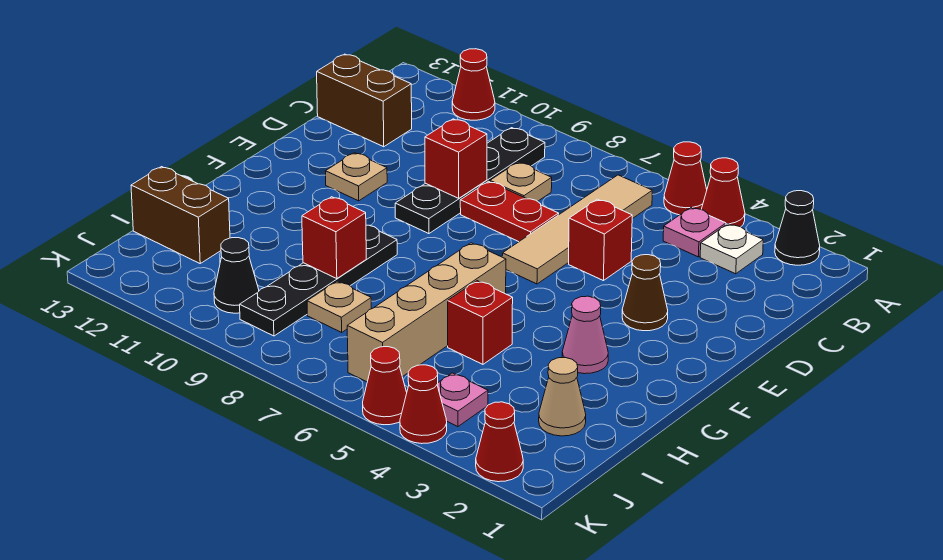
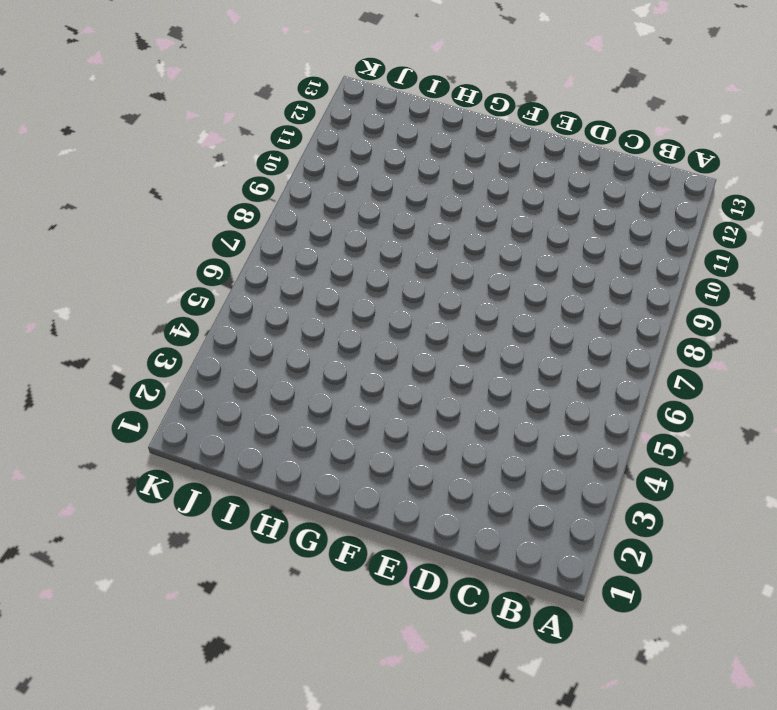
none -> black 1x1 cone [775,191,820,265]
none -> red 1x1 cone [701,158,745,227]
none -> red 1x1 cone [664,142,707,215]

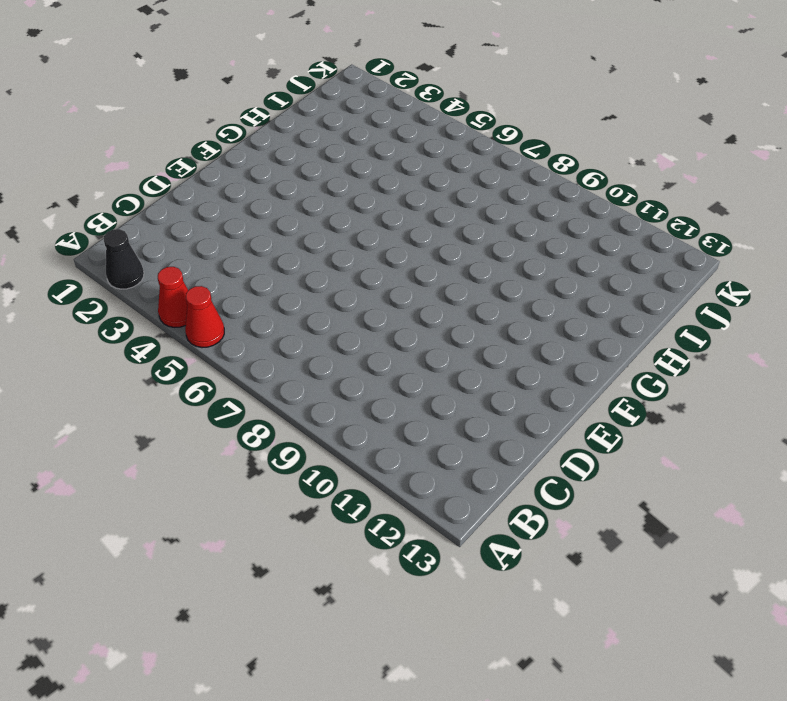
none -> red 1x1 cone [452,49,495,120]
none -> white 1x1 plate [700,224,763,274]
none -> pink 1x1 plate [663,208,726,257]

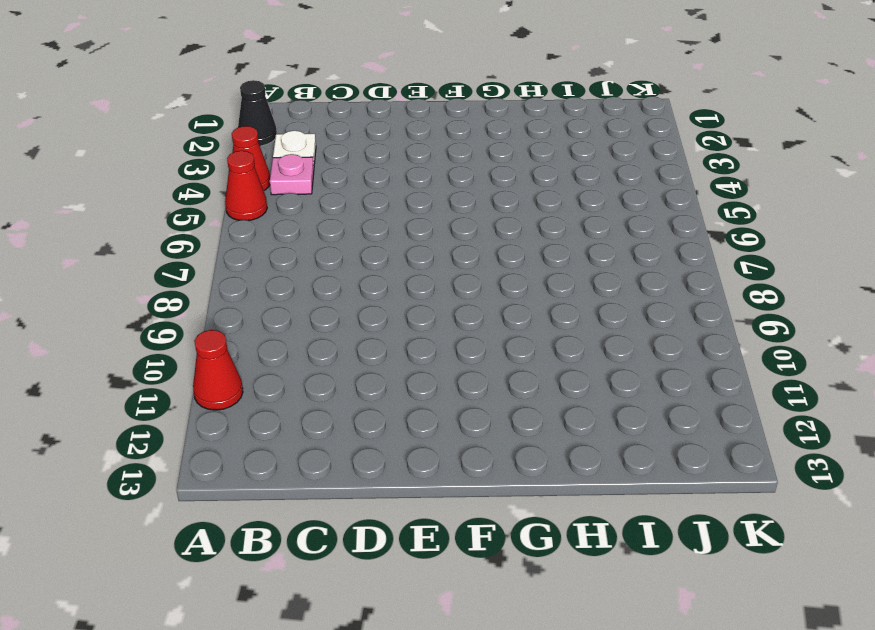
none -> tan 1x4 tile [502,175,652,284]
none -> black 1x4 plate [395,128,545,234]
none -> tan 1x1 plate [490,162,552,201]

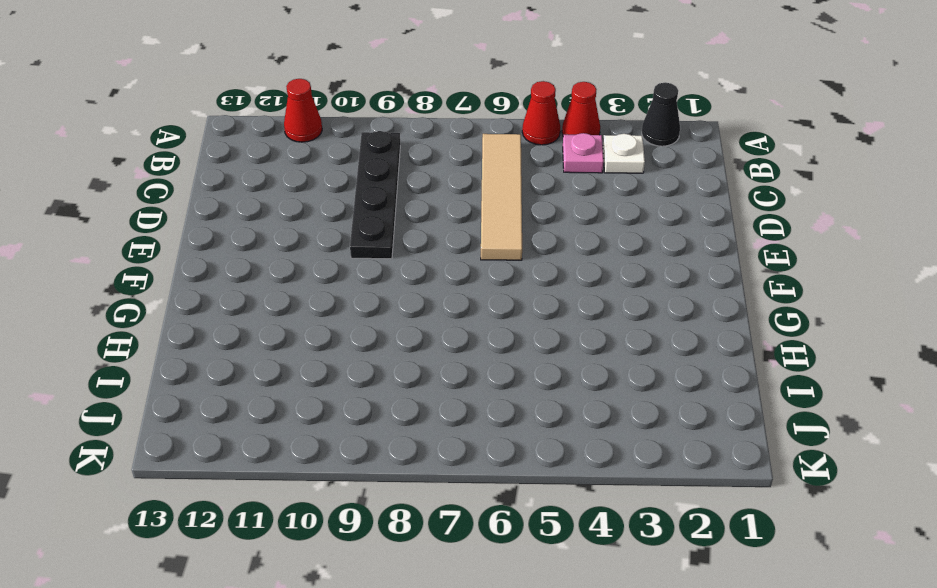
none -> tan 1x1 plate [490,162,552,201]
none -> brown 1x2 brick [317,54,412,147]
none -> red 1x1 brick [569,199,632,281]

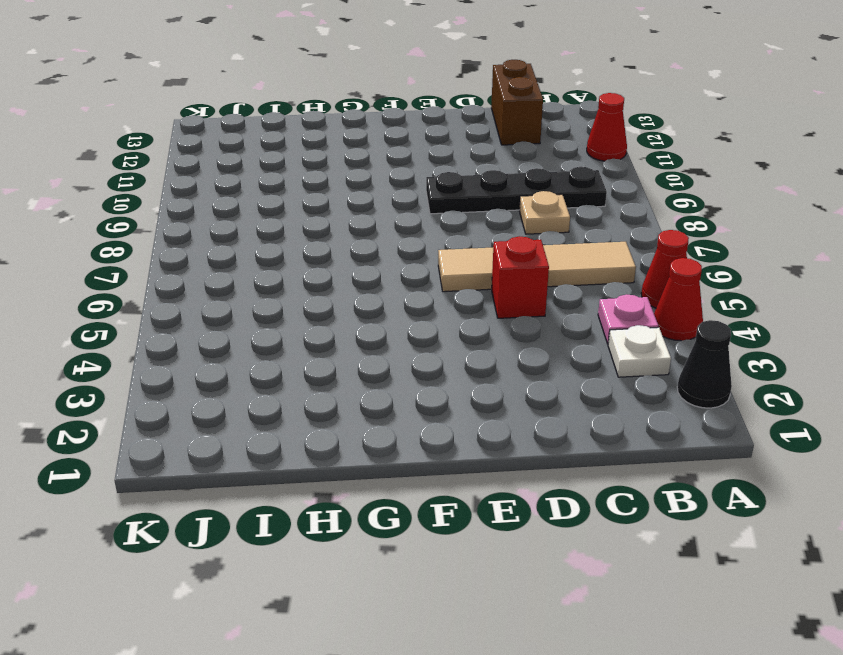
none -> red 1x2 plate [460,181,559,242]
none -> brown 1x1 cone [622,255,668,331]
none -> tan 1x1 plate [326,153,387,201]

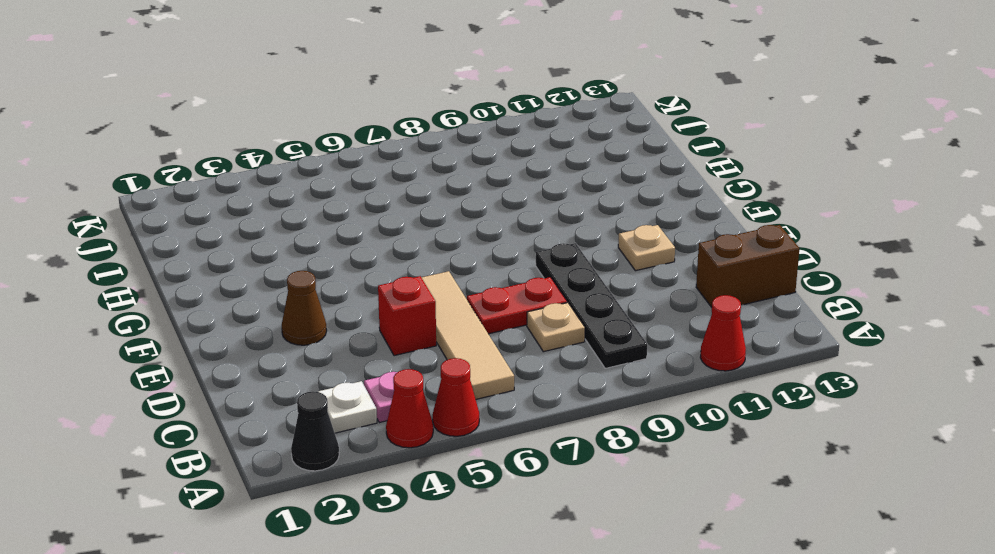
none -> pink 1x1 cone [562,296,608,374]
none -> tan 1x4 brick [347,243,506,382]
none -> black 1x4 plate [240,225,397,336]

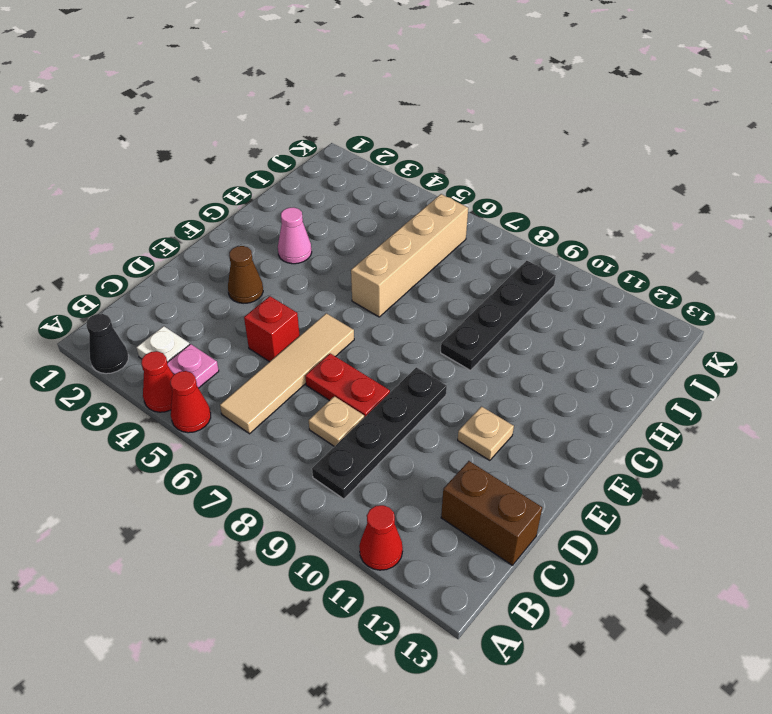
none -> red 1x1 brick [448,281,513,364]
none -> tan 1x1 cone [539,358,586,436]
none -> tan 1x1 plate [307,281,372,332]

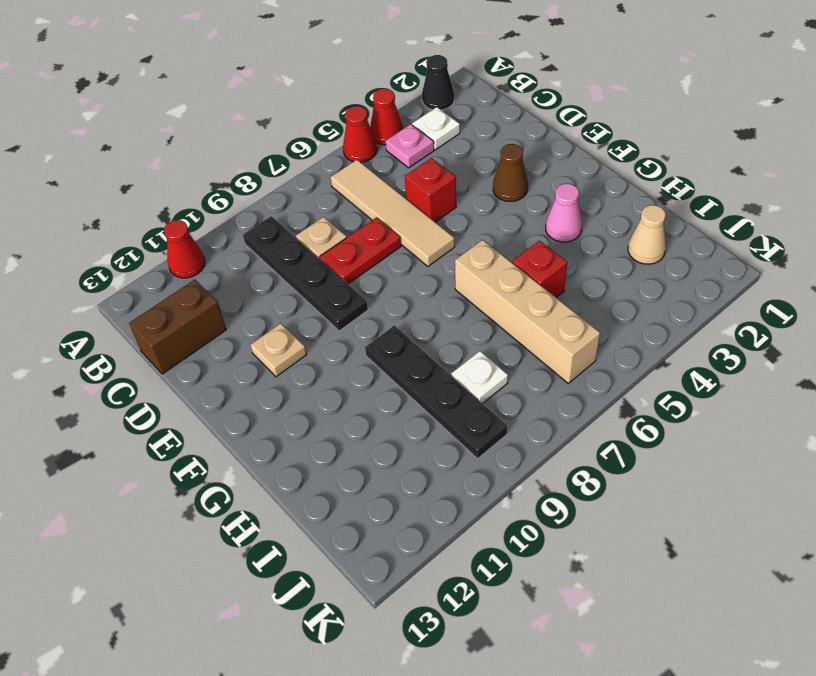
white 1x1 plate [451,351,508,404] -> tan 1x1 plate [307,281,372,332]
none -> brown 1x2 brick [131,167,230,263]
none -> pink 1x1 plate [437,373,488,427]
none -> black 1x1 cone [214,238,259,313]

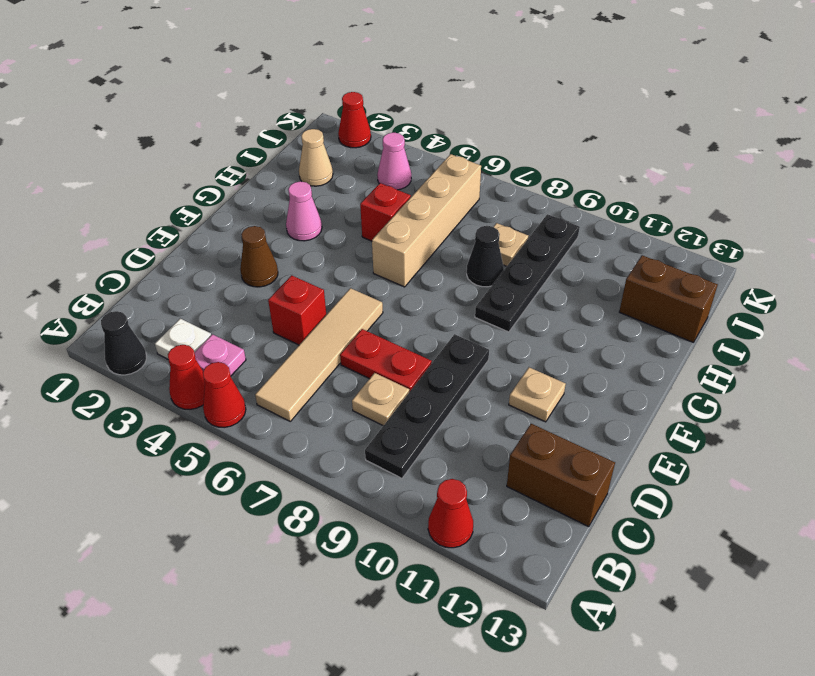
black 1x1 cone [467,226,504,287] -> black 1x1 cone moved to [214,238,259,313]
pink 1x1 cone [377,133,411,190] -> pink 1x1 plate [437,373,488,427]
none -> red 1x1 cone [400,365,447,444]
none -> red 1x1 cone [363,347,407,425]
none -> red 1x1 brick [425,119,487,198]

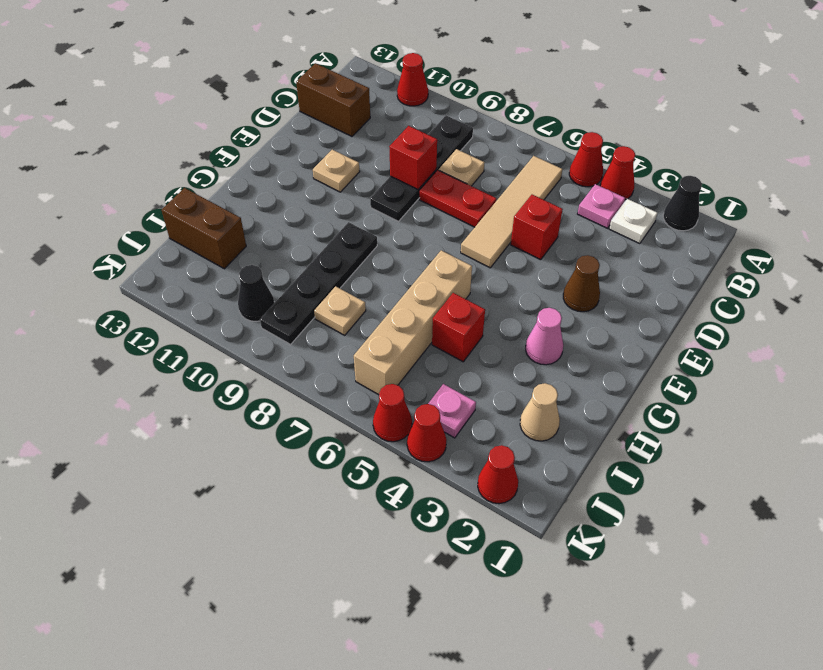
none -> red 1x1 brick [302,197,366,279]

